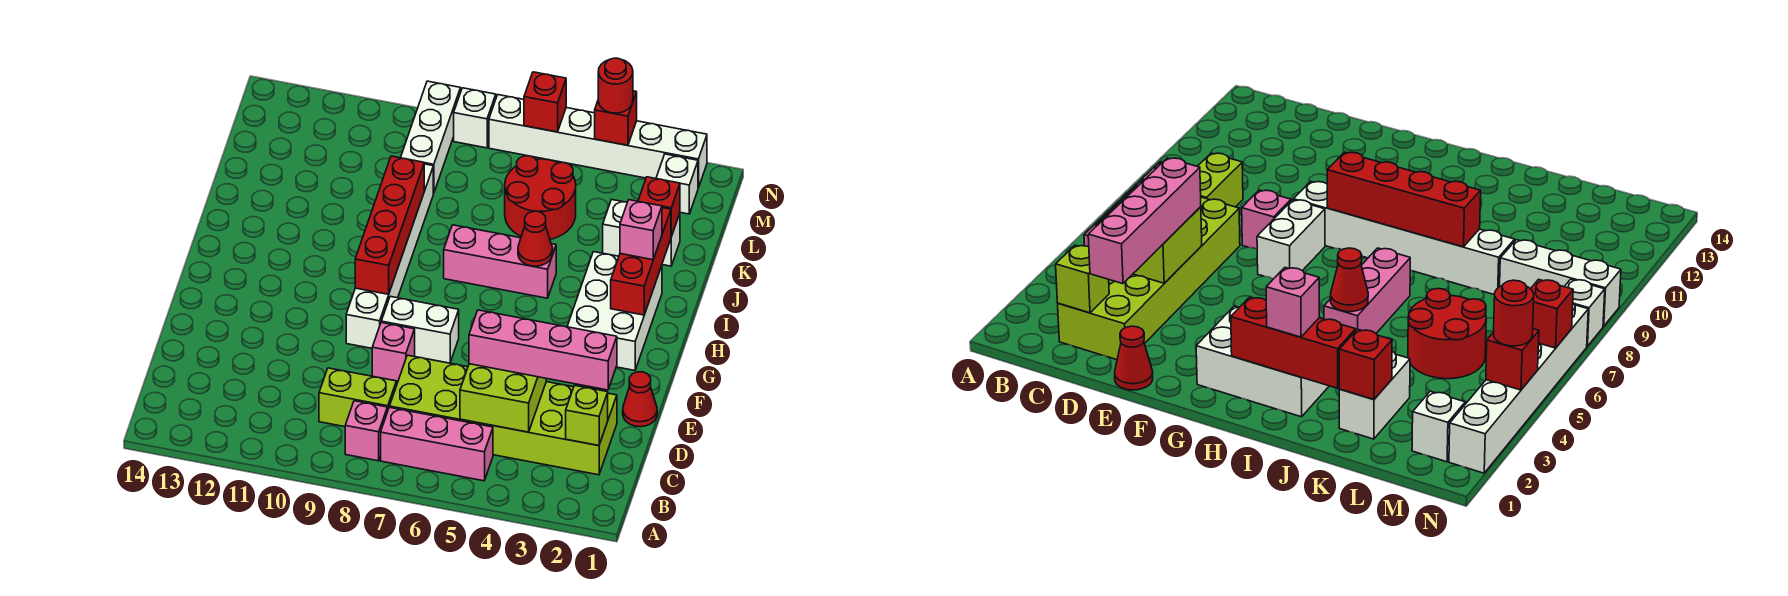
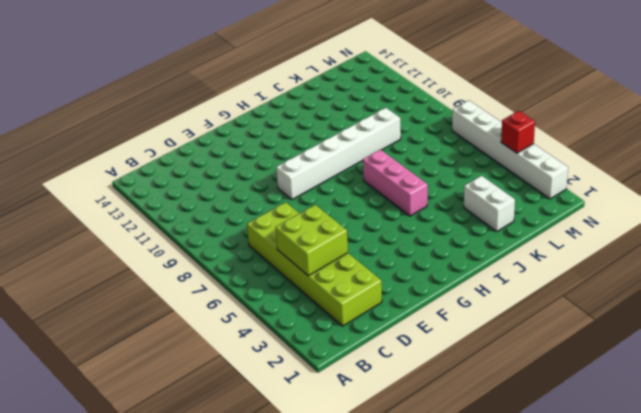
none -> pink 1x3 brick [381,407,493,481]
none -> pink 1x1 brick [345,401,387,461]
none -> lime 1x2 brick [319,368,396,427]

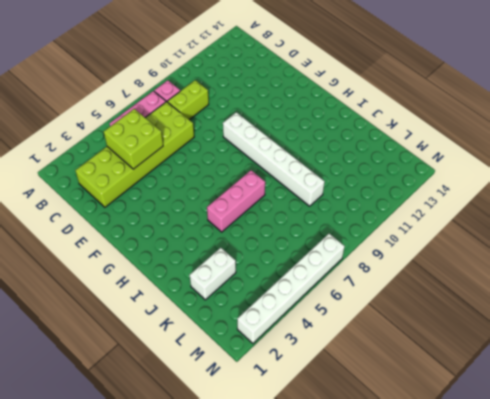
none -> red 1x1 cone [623,372,657,427]
none -> pink 1x1 brick [372,323,415,381]
none -> white 1x2 brick [381,296,459,363]

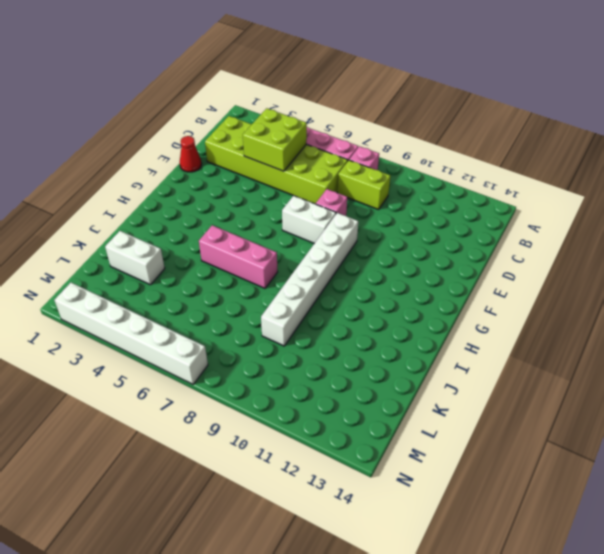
none -> white 2x3 brick [567,252,662,370]
none -> red 2x2 round brick [505,156,576,239]
none -> white 1x3 brick [401,81,461,193]

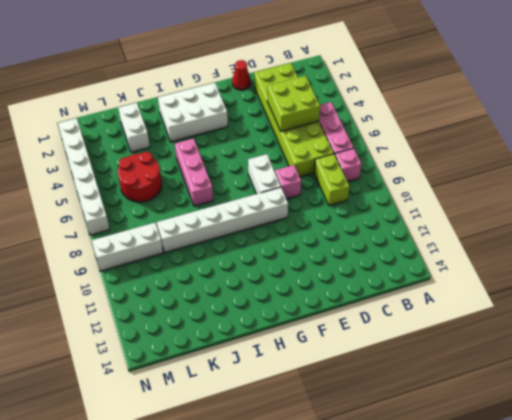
none -> white 1x1 brick [656,154,698,214]
none -> white 1x1 brick [454,88,496,148]
none -> lime 1x1 brick [566,385,608,446]

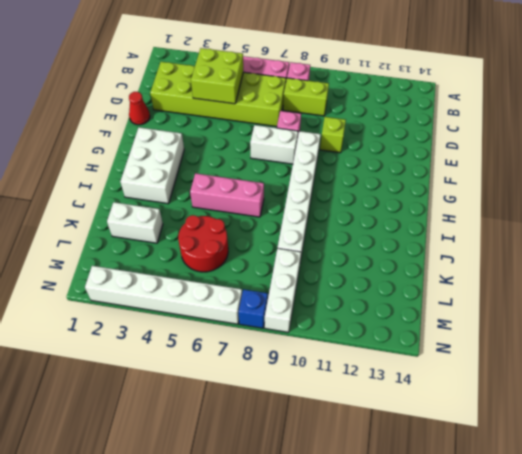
lime 1x1 brick [320,117,346,153] -> lime 1x1 brick moved to [566,385,608,446]
blue 1x1 brick [239,289,268,328] -> white 1x1 brick [454,88,496,148]
none -> white 1x1 brick [656,154,698,214]
none -> red 1x4 brick [355,156,424,294]
none -> red 1x3 brick [611,208,671,315]

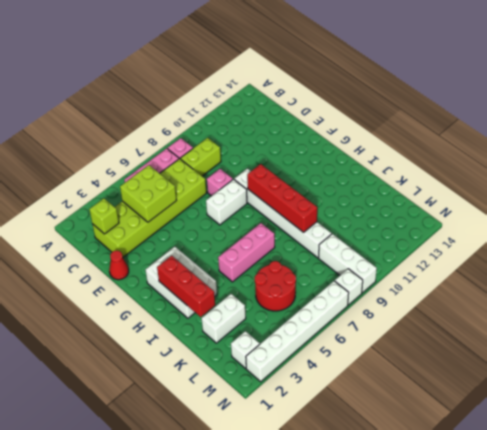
none -> red 1x1 cone [518,211,553,266]
none -> red 1x1 brick [638,177,680,236]
none -> red 1x1 brick [595,91,637,145]

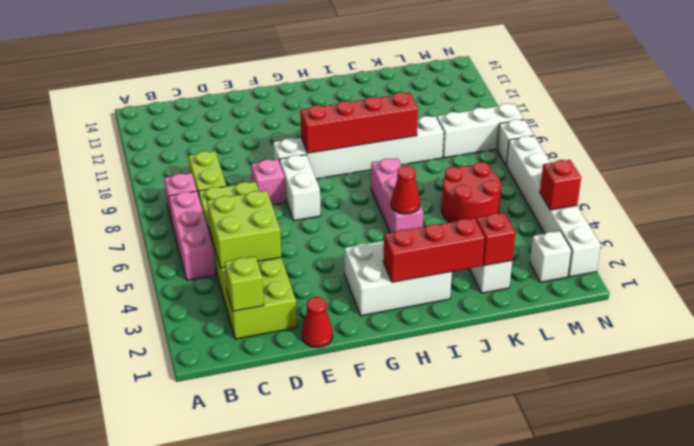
none -> red 1x1 brick [524,72,566,132]
none -> pink 1x4 brick [469,310,617,390]
none -> pink 1x1 brick [620,200,662,260]

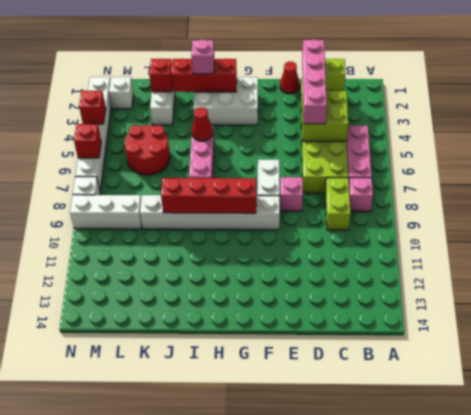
none -> red 1x1 round brick [598,58,633,113]

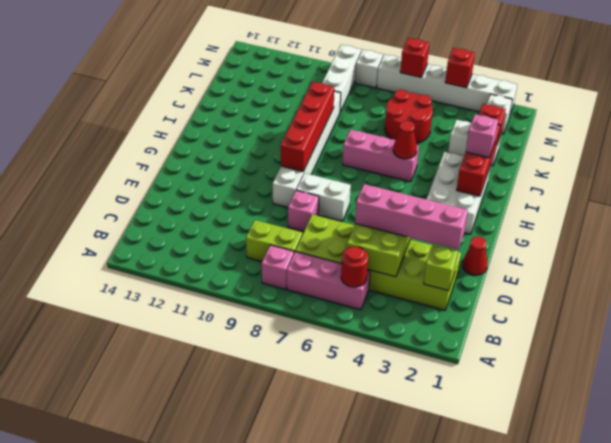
red 1x1 round brick [341,247,368,287] -> red 1x1 round brick moved to [598,58,633,113]

